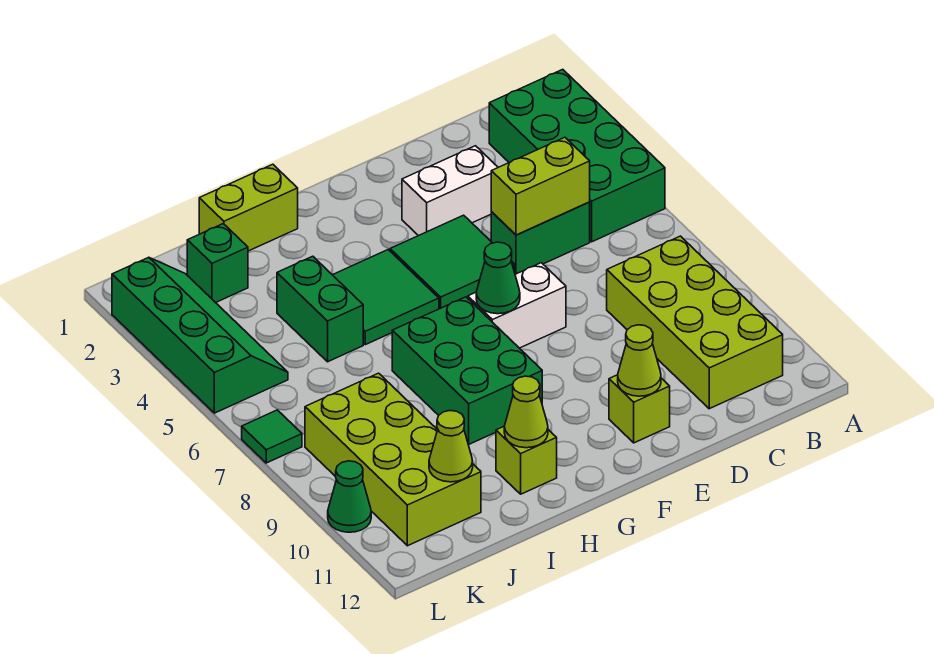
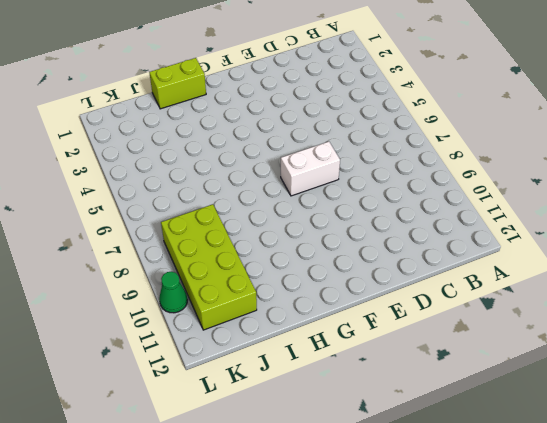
none -> green 2x4 brick [489,69,665,242]
none -> lime 2x4 brick [607,236,783,409]
none -> green 1x2 brick [491,202,590,274]

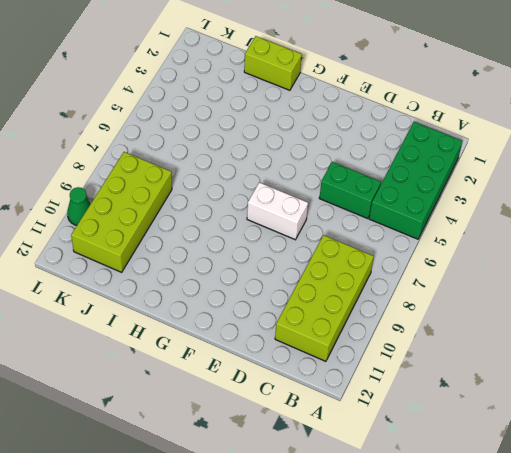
none -> white 1x2 brick [402,146,498,236]
none -> green 2x2 tile [390,215,514,309]
none -> lime 1x1 brick [609,375,670,443]

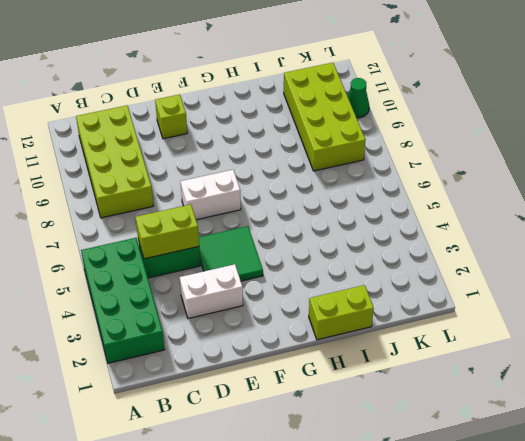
none -> green 2x2 tile [333,250,439,345]
none -> green 2x3 brick [392,297,542,444]
none -> lime 1x1 brick [496,427,557,494]

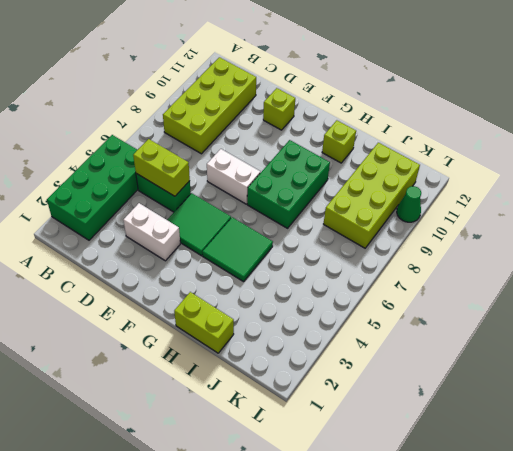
none -> green 1x2 brick [277,256,363,362]
none -> green 1x1 brick [187,224,248,303]
none -> green 2x4 slope [112,257,288,413]

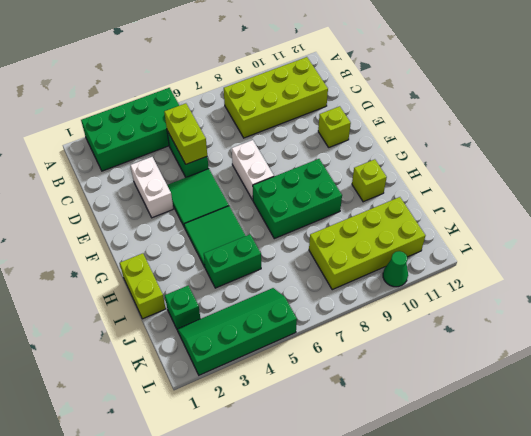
none -> green 1x1 tile [242,410,302,463]
none -> lime 1x1 cone [618,325,661,396]
none -> green 1x1 cone [476,242,520,314]

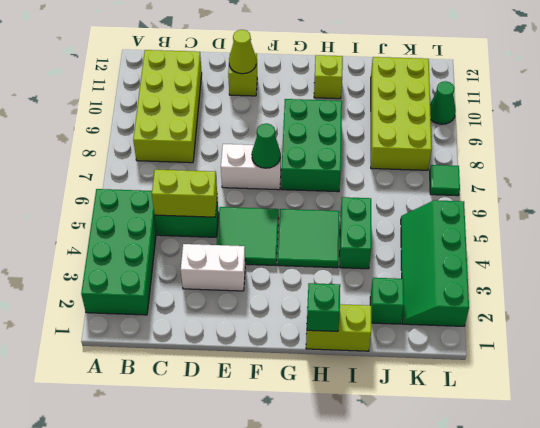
green 1x1 brick [307,283,340,331] -> none
none -> lime 1x1 cone [504,376,548,448]
none -> lime 1x1 cone [429,411,473,482]

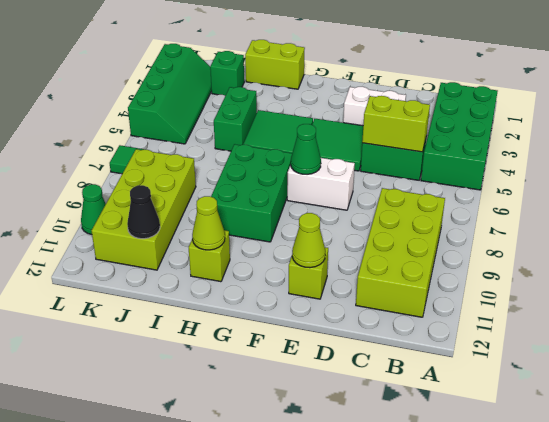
black 1x1 cone [127,185,160,239] -> lime 1x1 cone [429,411,473,482]

